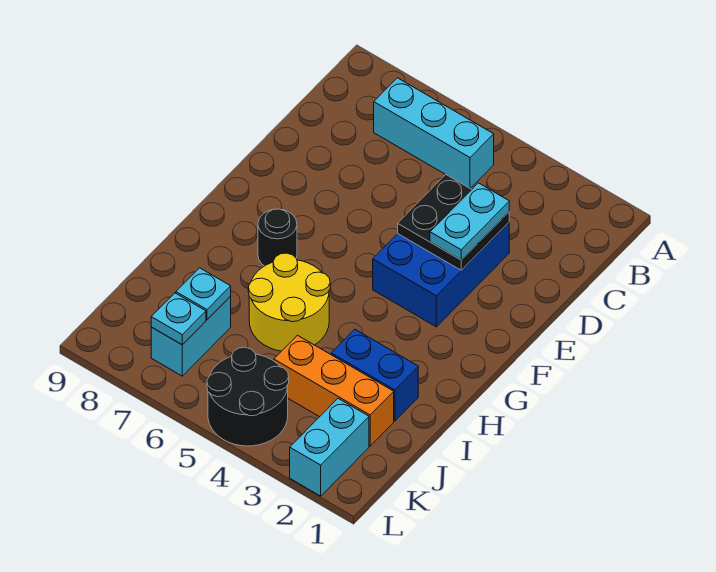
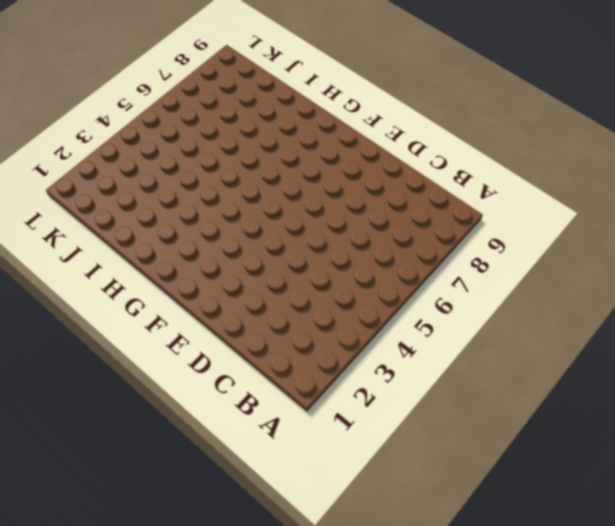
none -> cyan 1x3 brick [374,78,494,188]
none -> blue 2x3 brick [373,223,509,327]
none -> black 1x1 round brick [258,209,297,266]

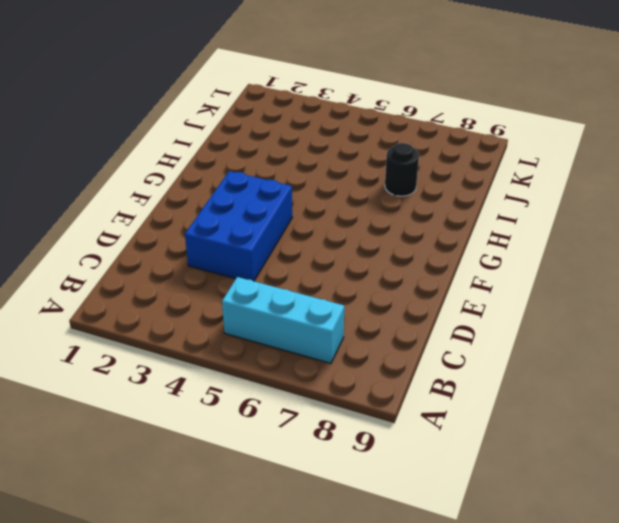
black 1x1 round brick [385,143,419,196] -> black 1x1 round brick moved to [258,209,297,266]
none -> yellow 2x2 round brick [248,253,330,351]
none -> blue 1x2 brick [331,329,418,421]
none -> orange 1x3 brick [274,335,394,446]

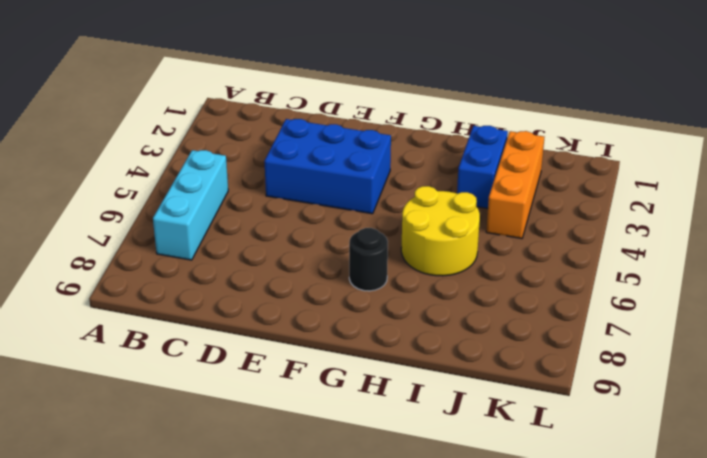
none -> cyan 1x2 brick [151,297,231,376]
none -> cyan 1x2 brick [290,399,369,496]
none -> black 2x2 round brick [207,347,289,446]

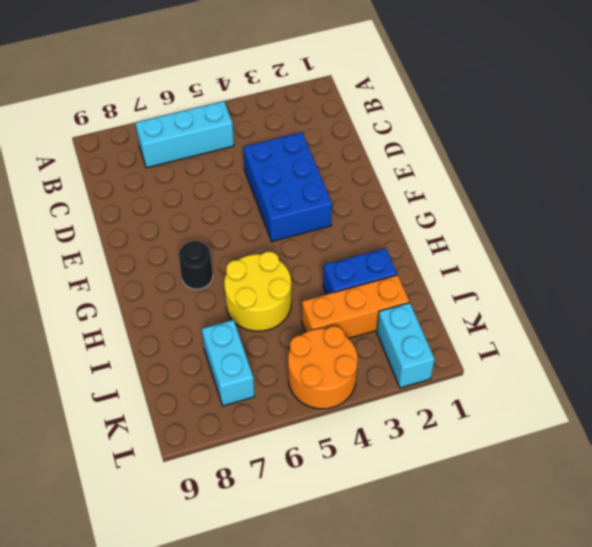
orange 2x2 round brick [288,326,358,409] -> black 2x2 round brick [207,347,289,446]
none -> black 2x2 plate [398,175,509,270]
none -> cyan 1x1 plate [176,268,231,320]
none -> cyan 1x1 plate [151,293,206,345]

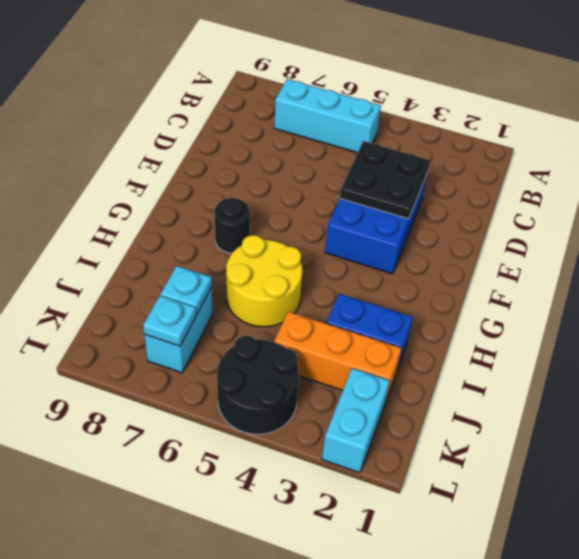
none -> cyan 1x2 plate [430,183,509,260]

